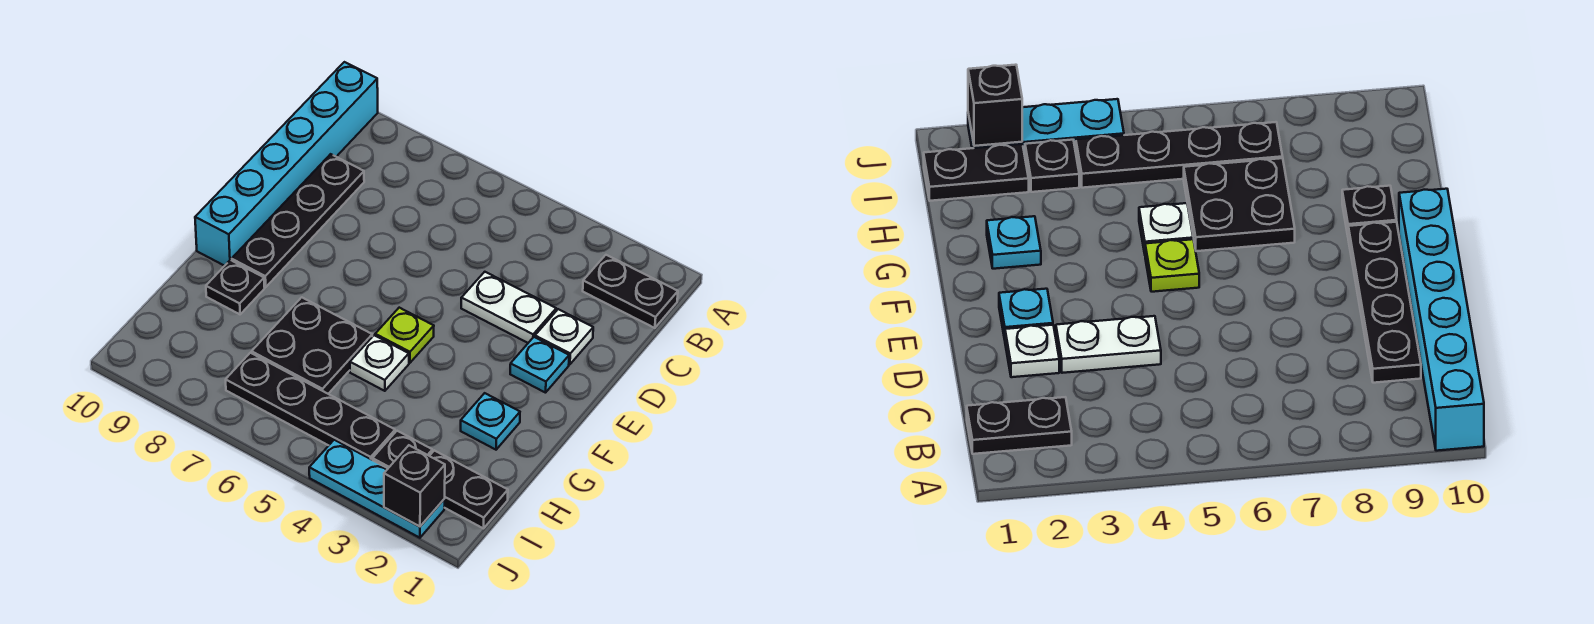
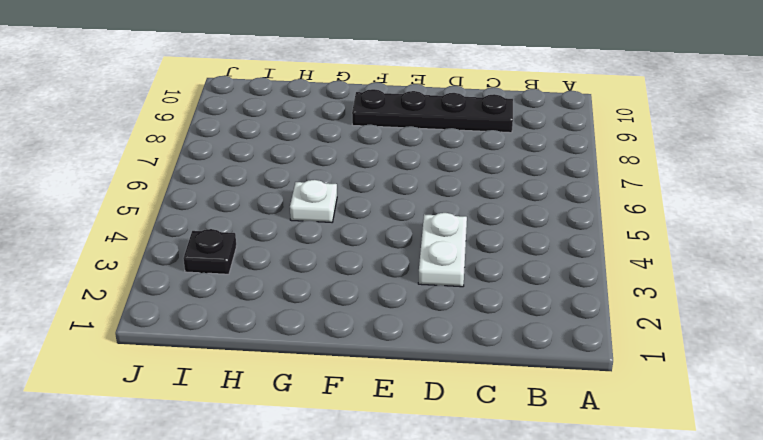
none -> cyan 1x6 brick [195,62,378,266]
none -> black 1x2 plate [583,255,678,328]
none -> white 1x1 plate [535,309,593,365]

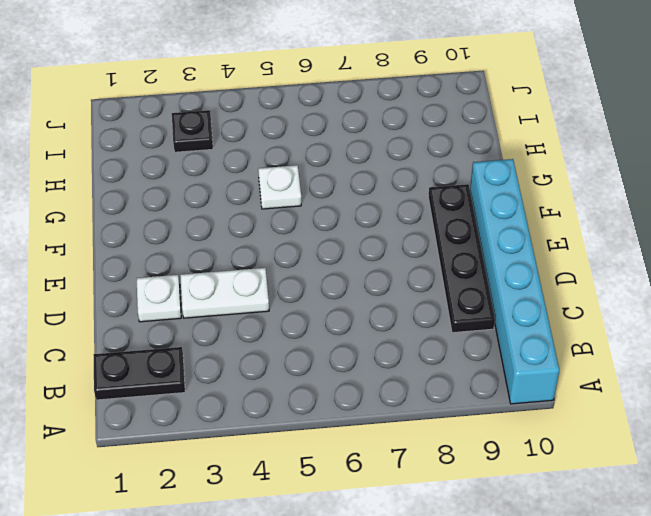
none -> cyan 1x1 plate [510,337,569,393]
none -> lime 1x1 plate [375,308,434,363]
none -> cyan 1x1 plate [461,393,520,450]

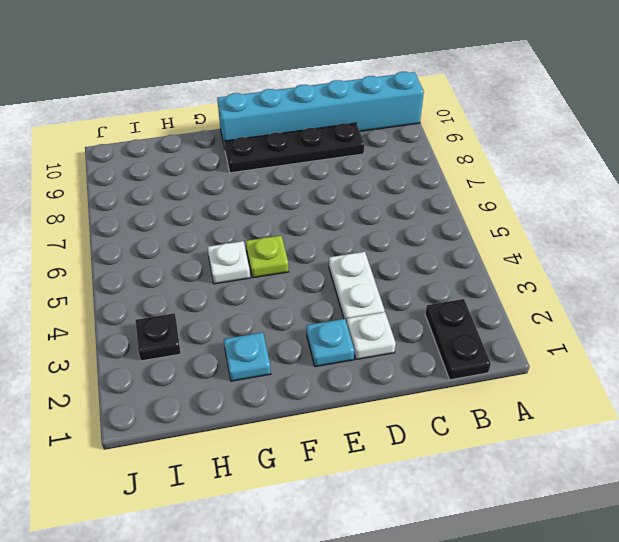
none -> black 2x2 plate [252,297,372,394]
none -> black 1x1 plate [206,260,265,314]
none -> black 1x2 plate [430,450,508,528]

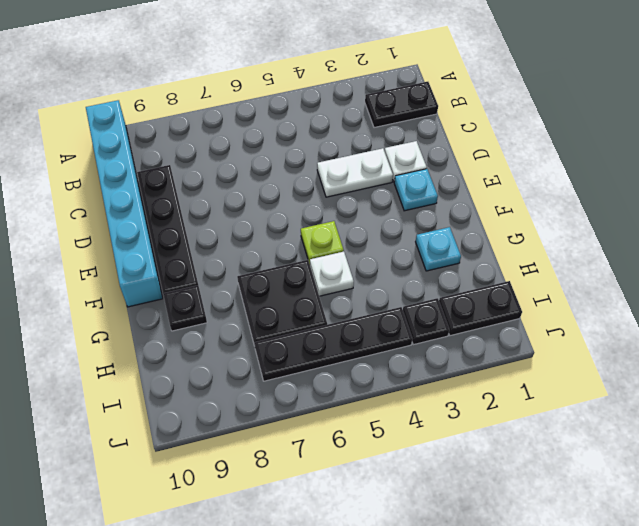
none -> cyan 1x3 plate [309,440,445,538]
none -> black 1x1 brick [384,445,445,527]

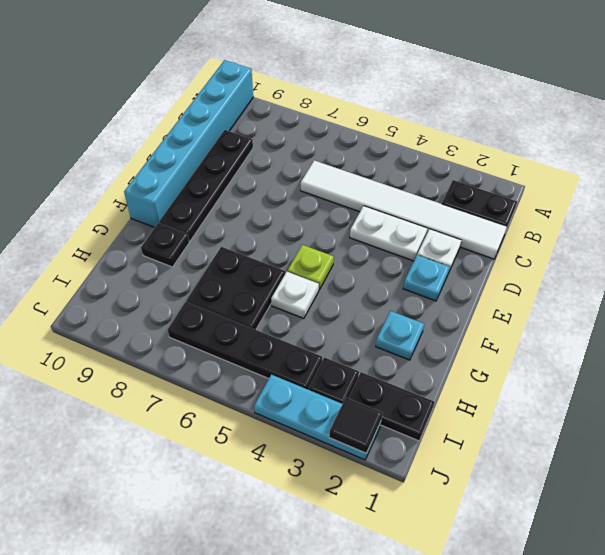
white 1x6 tile [301,160,507,259] -> none
black 1x1 tile [329,398,382,453] -> black 1x1 brick [384,445,445,527]

